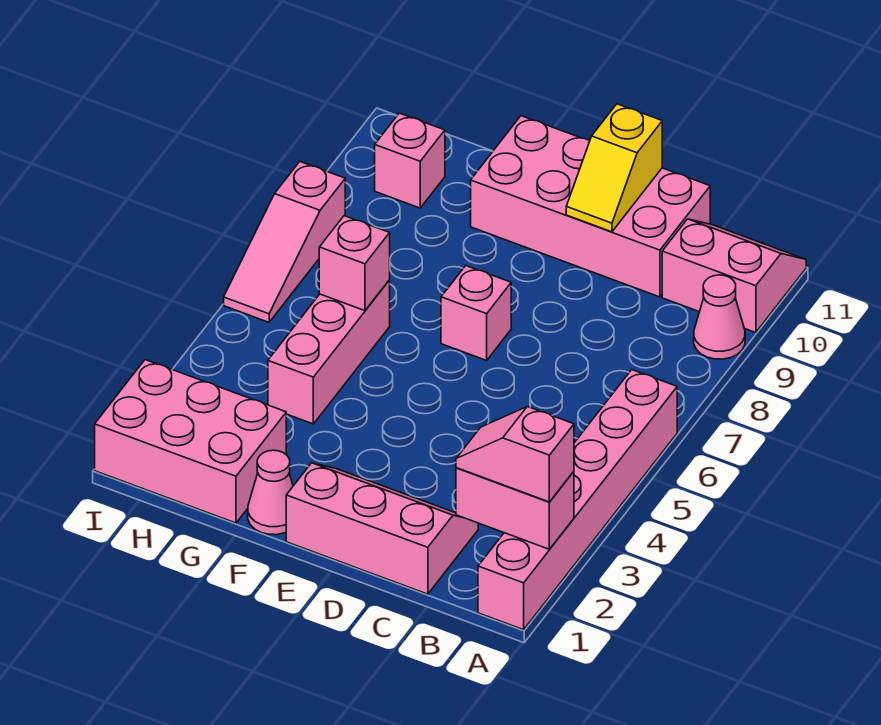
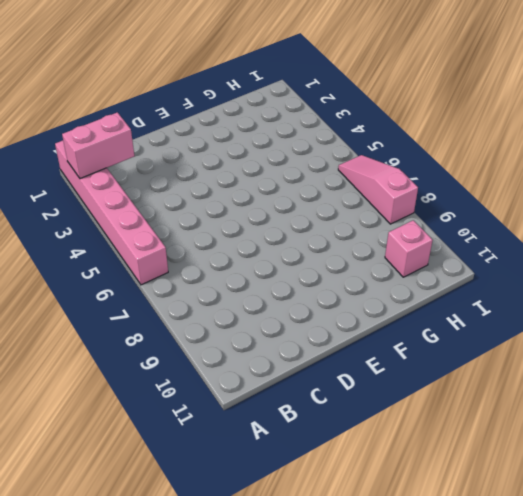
none -> pink 1x1 cone [694,275,745,359]
none -> pink 2x2 slope [662,219,806,333]
none -> pink 2x3 slope [286,463,478,594]

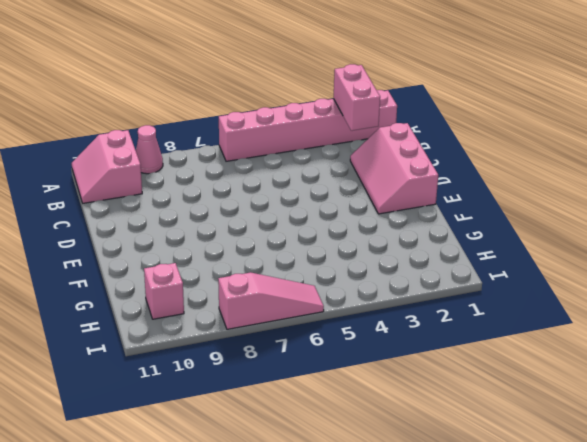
none -> pink 2x4 brick [471,116,710,297]
none -> pink 1x1 brick [441,266,511,360]
none -> pink 1x1 cone [248,450,293,535]

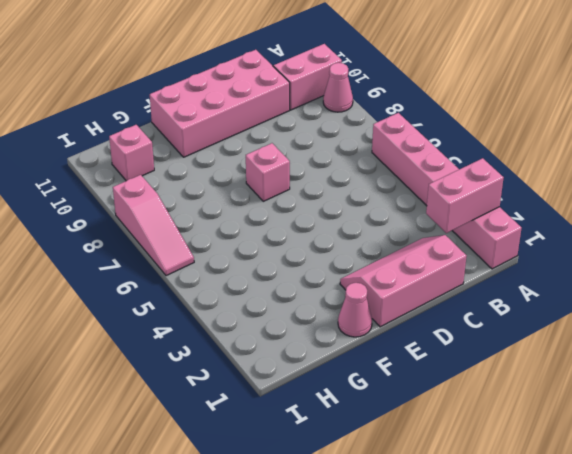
none -> pink 2x3 brick [95,360,286,523]
none -> pink 1x3 brick [268,280,390,424]
none -> yellow 1x2 slope [566,104,662,232]

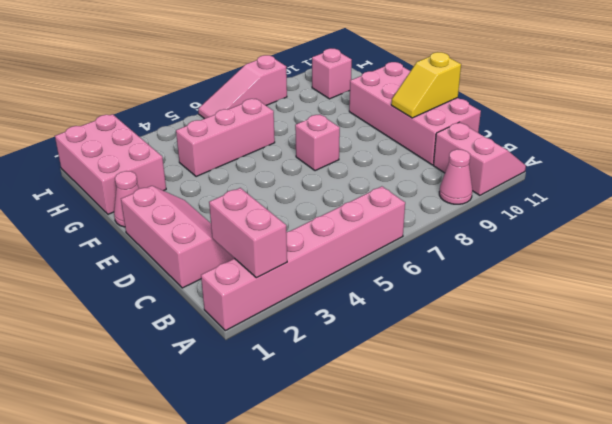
none -> pink 1x1 brick [319,216,390,311]
none -> pink 1x2 slope [456,407,574,502]

